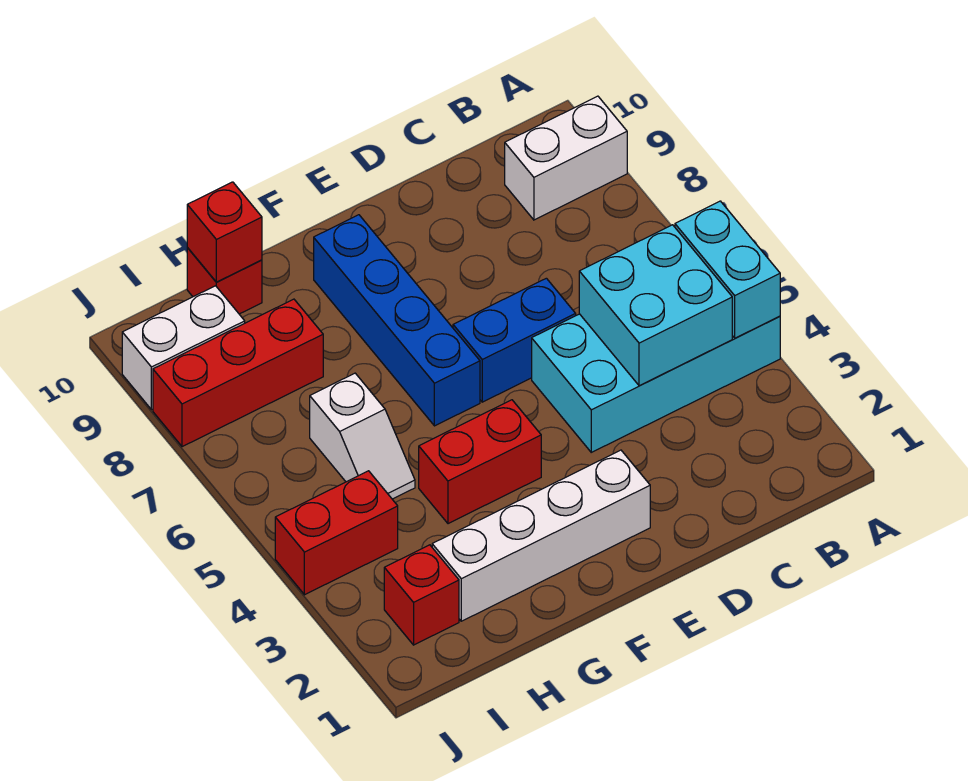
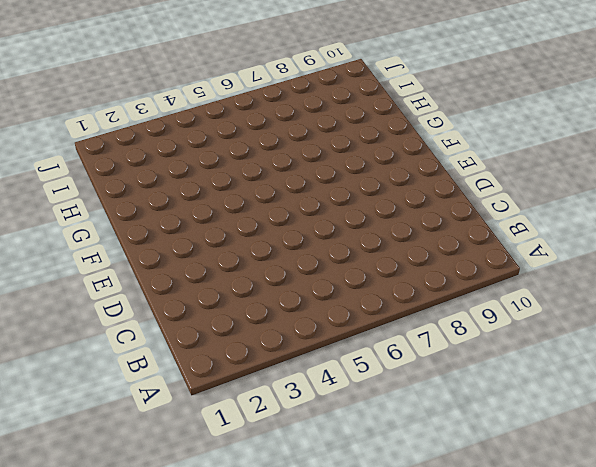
none -> cyan 2x4 brick [532,314,780,452]
none -> white 1x2 brick [505,96,627,220]
none -> blue 1x2 brick [453,278,576,402]

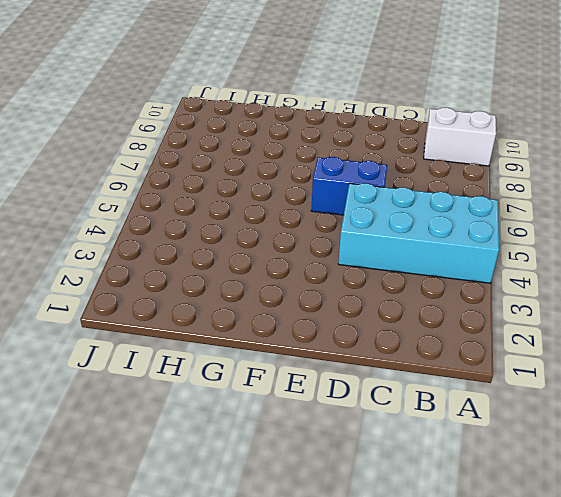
none -> white 1x4 brick [432,450,650,621]
none -> red 1x2 brick [419,400,541,524]
none -> blue 1x4 brick [314,215,480,426]

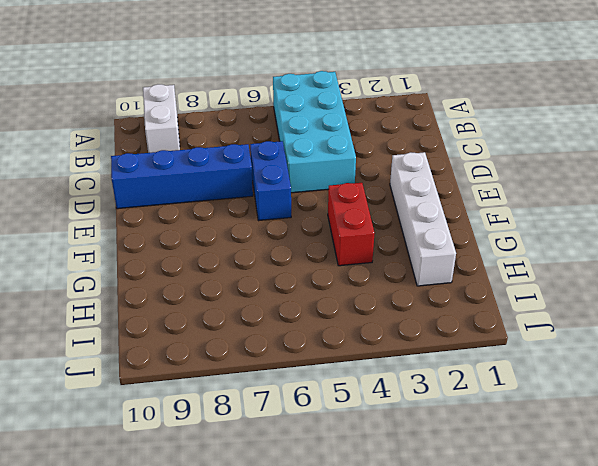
blue 1x4 brick [111,144,253,209] -> blue 1x4 brick moved to [314,215,480,426]
none -> white 1x2 slope [310,373,415,499]
none -> red 1x3 brick [153,299,323,447]
none -> red 1x1 brick [187,248,262,314]

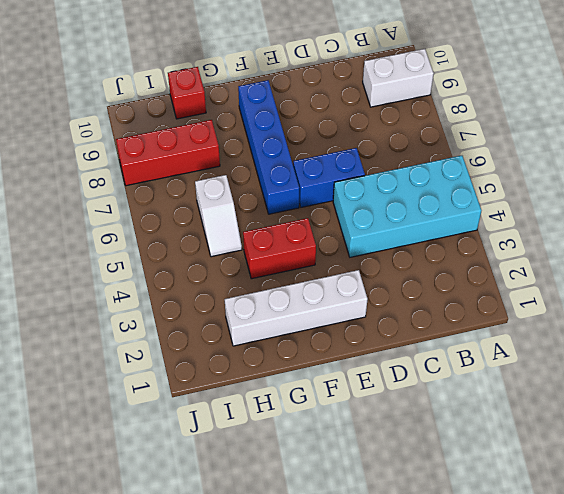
none -> red 1x1 brick [384,545,459,645]
none -> red 1x2 brick [275,471,398,595]
none -> white 1x2 brick [122,286,245,410]

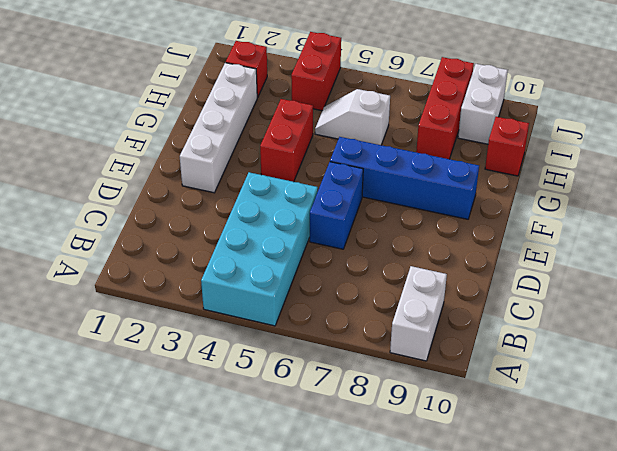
none -> cyan 1x2 brick [675,201,780,338]
none -> cyan 2x2 brick [579,225,732,386]
none -> red 1x1 brick [187,182,262,282]

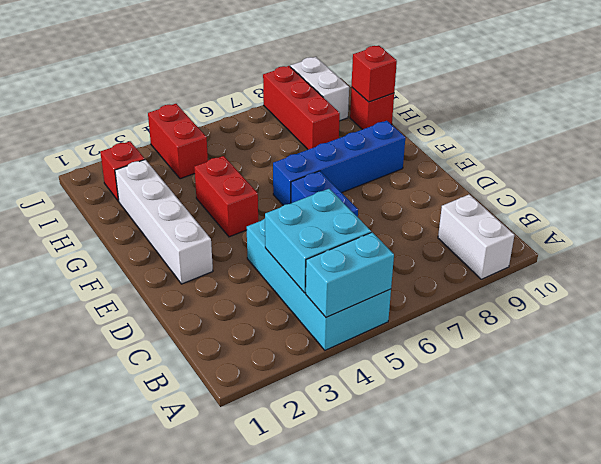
none -> white 1x2 slope [310,373,415,499]

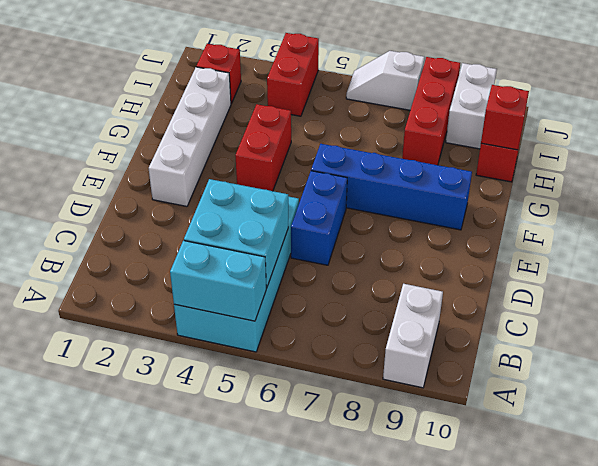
white 1x2 slope [346,51,425,110] -> white 1x2 slope moved to [310,373,415,499]

